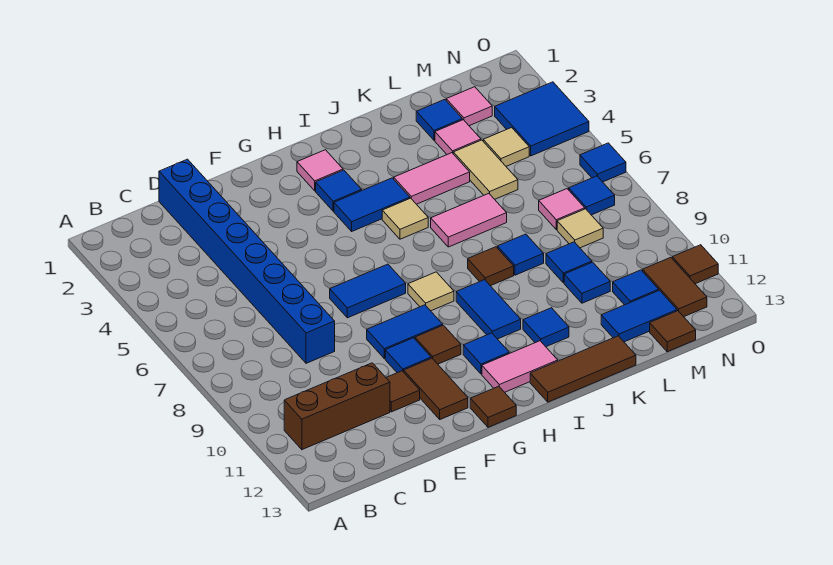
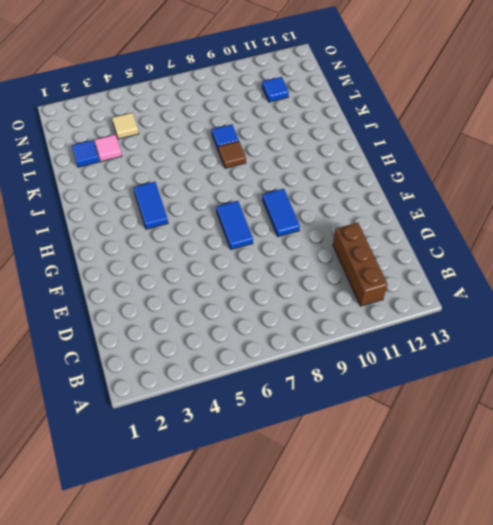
none -> blue 1x8 brick [159,159,335,363]
none -> brown 1x1 tile [386,371,420,412]
none -> blue 1x1 tile [385,338,431,373]
none -> brown 1x2 tile [404,358,468,419]

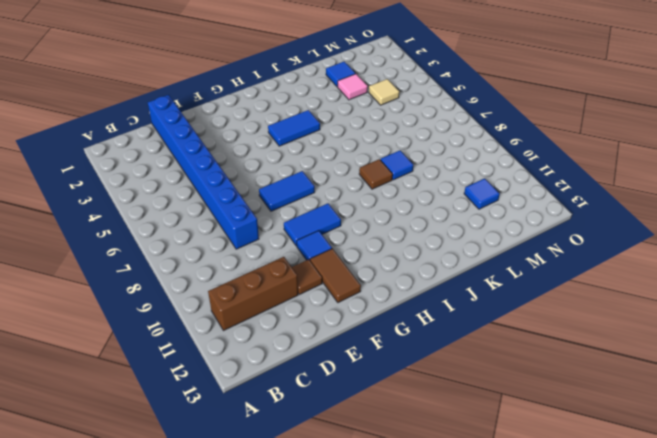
none -> brown 1x1 tile [415,325,461,364]
none -> brown 1x1 tile [470,386,516,427]
none -> pink 1x1 tile [297,150,343,191]
none -> blue 1x1 tile [316,170,362,211]

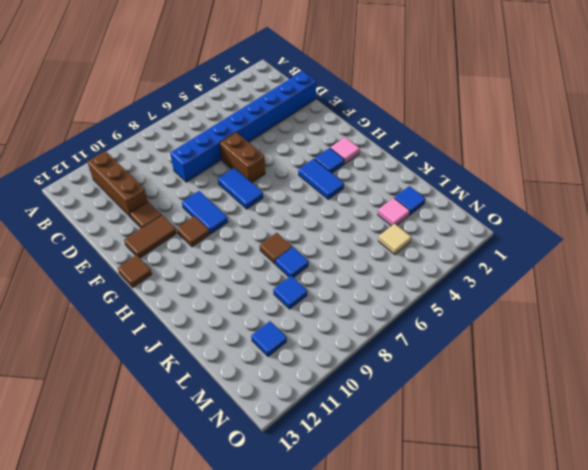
brown 1x2 brick [220,132,265,182] -> none
none -> blue 1x1 tile [385,338,431,373]
none -> tan 1x1 tile [408,272,454,311]
none -> blue 1x1 tile [463,333,509,374]
none -> pink 1x2 tile [482,341,558,392]

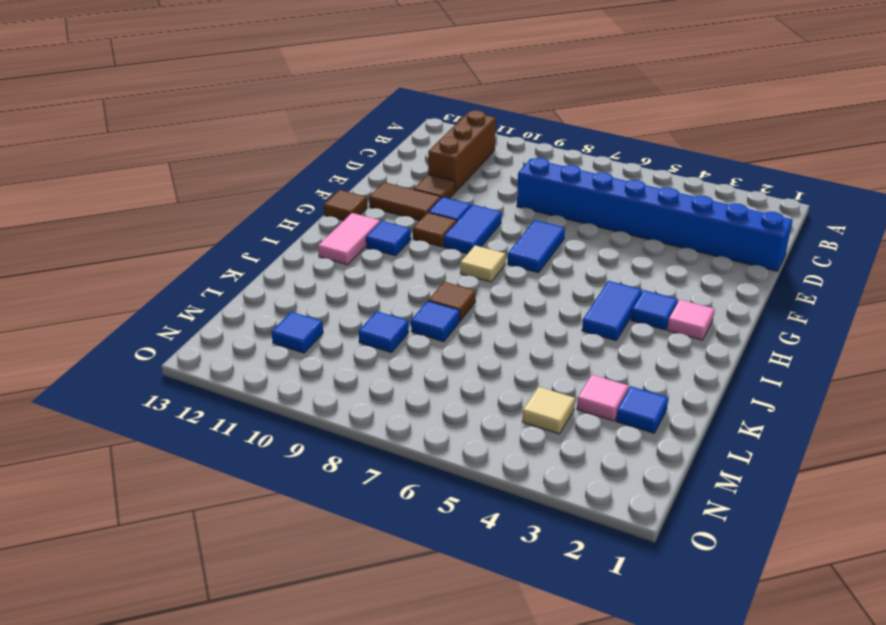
none -> tan 1x1 tile [382,198,428,239]
none -> blue 1x2 tile [456,280,521,339]
none -> brown 1x3 tile [530,336,636,402]
none -> pink 1x2 tile [394,153,470,204]

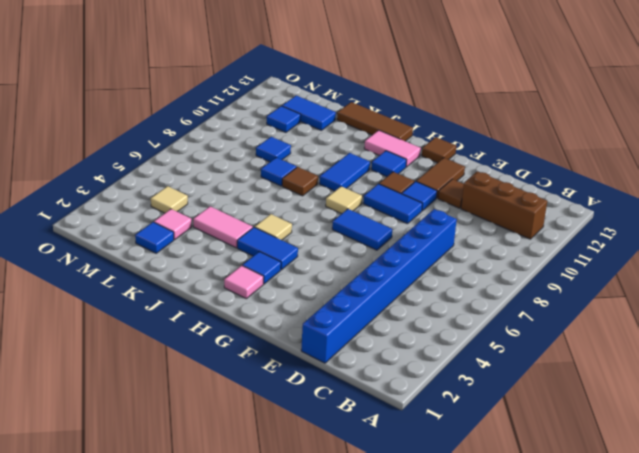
none -> pink 1x2 tile [431,193,507,247]
none -> blue 1x1 tile [523,308,569,347]
none -> tan 1x2 tile [453,140,518,199]
none -> blue 1x1 tile [564,262,610,303]

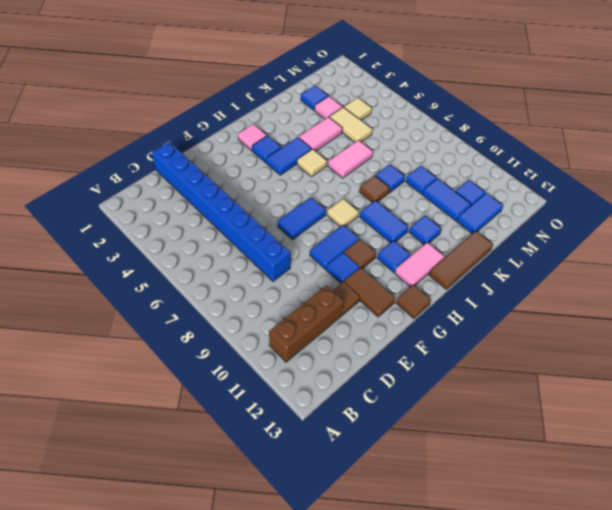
blue 1x2 tile [422,179,471,221] -> blue 1x1 tile [564,262,610,303]
none -> pink 1x1 tile [446,87,492,126]
none -> pink 1x1 tile [539,189,585,230]
none -> tan 1x1 tile [557,209,603,248]
none -> brown 1x1 tile [650,311,696,352]

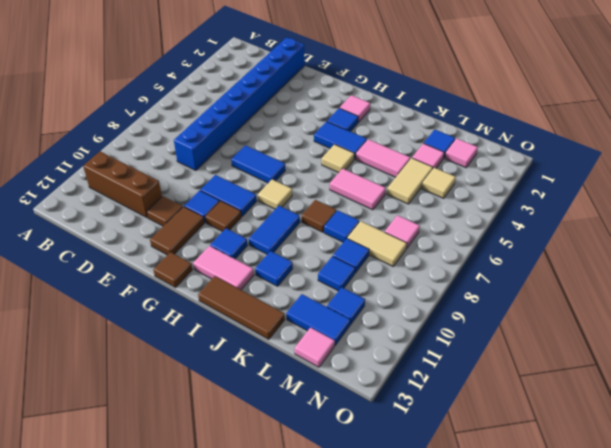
tan 1x2 tile [347,221,407,266] -> tan 1x1 tile [557,209,603,248]
pink 1x1 tile [295,328,335,367] -> brown 1x1 tile [650,311,696,352]
none -> blue 2x2 tile [495,82,589,156]
none -> blue 1x1 tile [569,176,615,215]
none -> brown 1x2 tile [643,257,707,317]
none -> blue 1x1 tile [580,143,626,182]

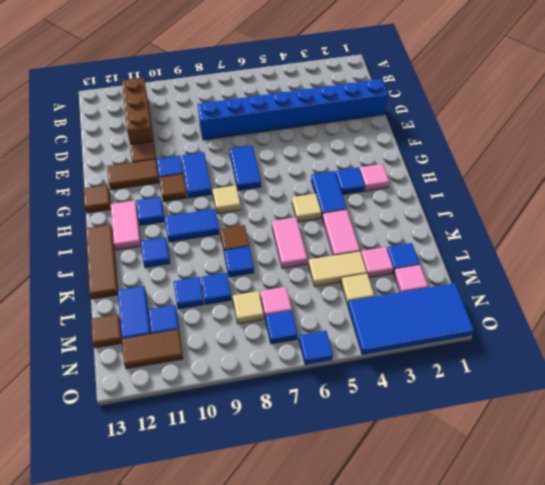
blue 2x4 tile [348,283,474,355] -> blue 2x2 tile [495,82,589,156]
none -> brown 1x1 tile [672,245,718,284]

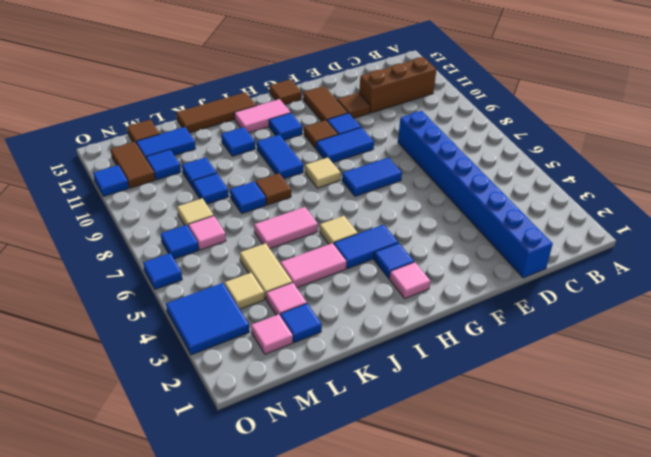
blue 1x1 tile [93,165,129,196] -> brown 1x1 tile [672,245,718,284]

